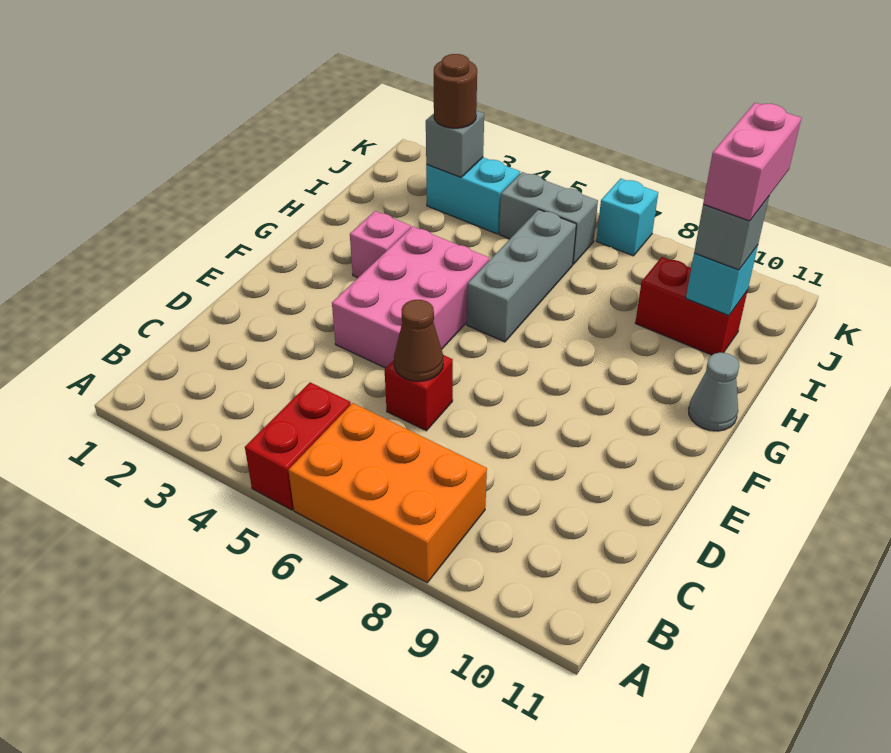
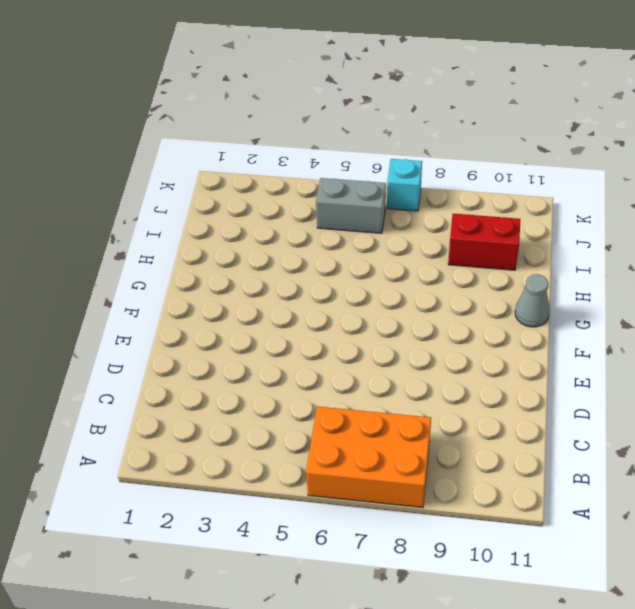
none -> red 1x2 brick [245,382,351,510]
none -> red 1x1 brick [385,355,453,431]
none -> pink 2x3 brick [332,226,489,368]

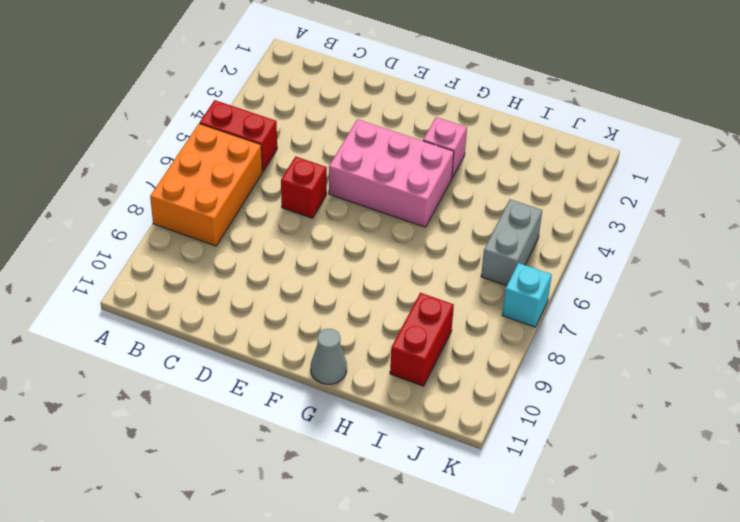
none -> grey 1x3 brick [467,209,576,342]
none -> cyan 1x2 brick [426,158,520,234]
none -> brown 1x1 cone [394,300,443,381]

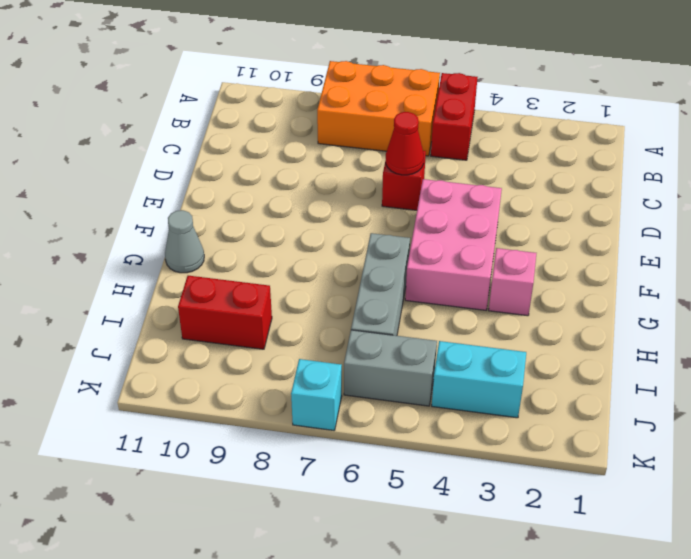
red 1x1 cone [386,112,424,175] -> brown 1x1 cone [394,300,443,381]
none -> cyan 1x1 brick [686,245,758,316]
none -> grey 1x1 brick [426,110,484,178]
none -> grey 1x1 brick [694,197,769,270]

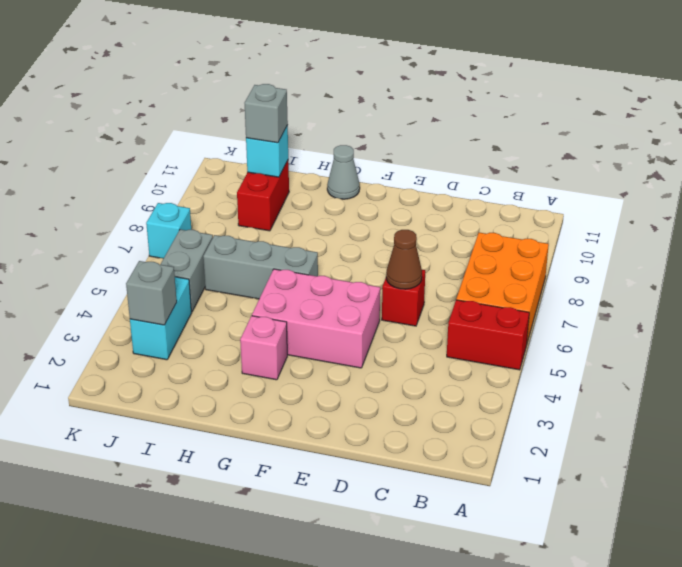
none -> brown 1x1 round brick [434,54,477,128]
none -> pink 1x2 brick [703,103,801,221]

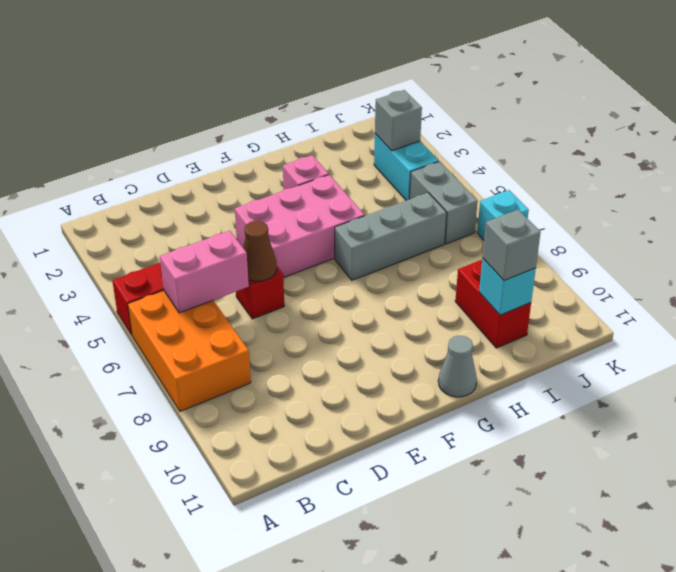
pink 1x2 brick [160,231,249,313] -> pink 1x2 brick moved to [703,103,801,221]
none -> brown 1x1 round brick [434,54,477,128]

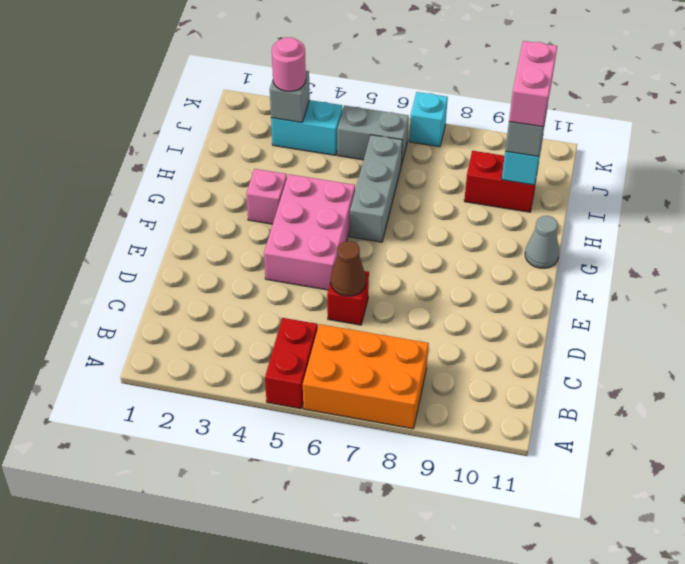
pink 1x1 round brick [272,37,306,91] -> brown 1x1 round brick [434,54,477,128]

